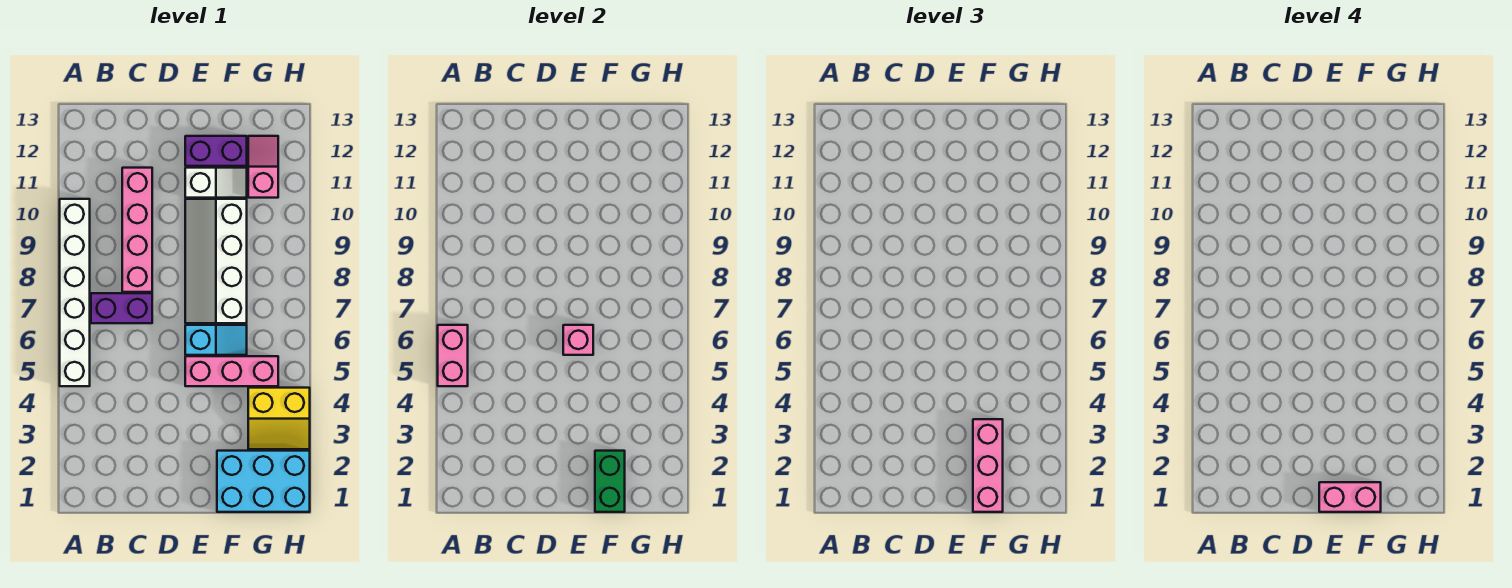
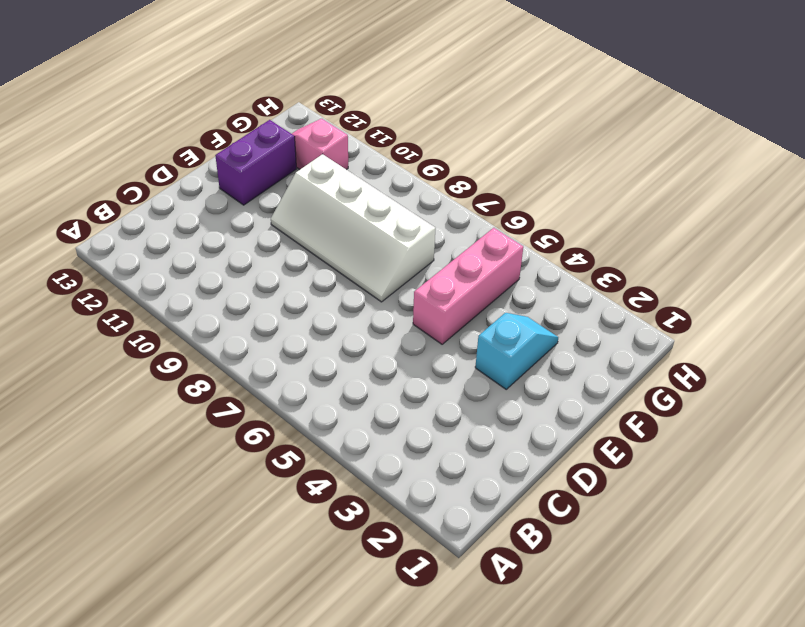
cyan 1x2 slope [475,313,558,389] -> cyan 1x2 slope moved to [185,325,247,355]
none -> white 1x6 brick [60,199,90,386]
none -> purple 1x2 brick [91,293,152,323]
none -> pink 1x4 brick [122,168,152,292]

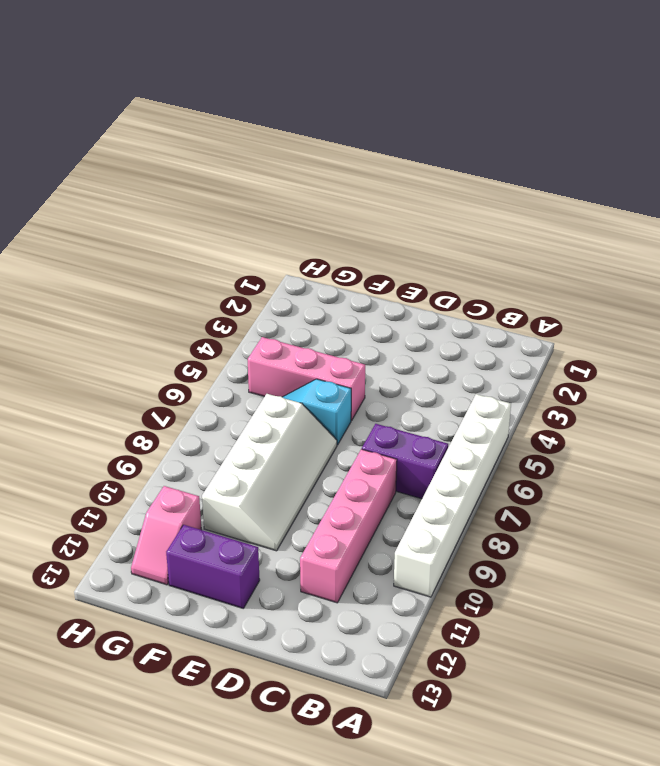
none -> white 1x2 slope [185,168,247,198]
none -> cyan 2x3 brick [217,451,310,512]
none -> yellow 2x2 slope [248,388,310,449]

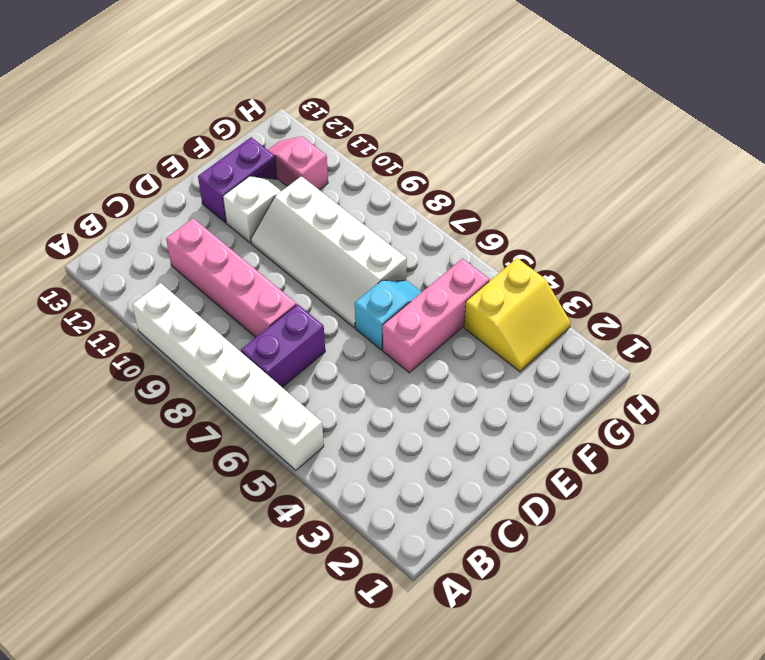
none -> cyan 2x3 brick [217,451,310,512]
none -> pink 1x2 brick [438,325,468,386]
none -> pink 1x1 brick [563,325,593,355]

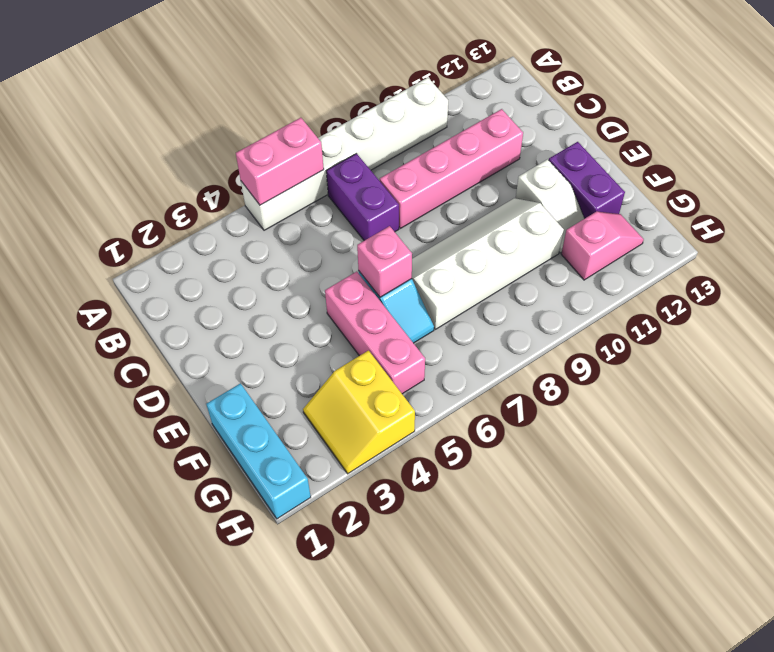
cyan 1x3 brick [206,383,311,519] -> cyan 2x3 brick [217,451,310,512]
none -> green 1x2 brick [595,451,625,512]
none -> pink 1x3 brick [973,419,1003,512]
none -> pink 1x2 brick [1319,482,1381,512]

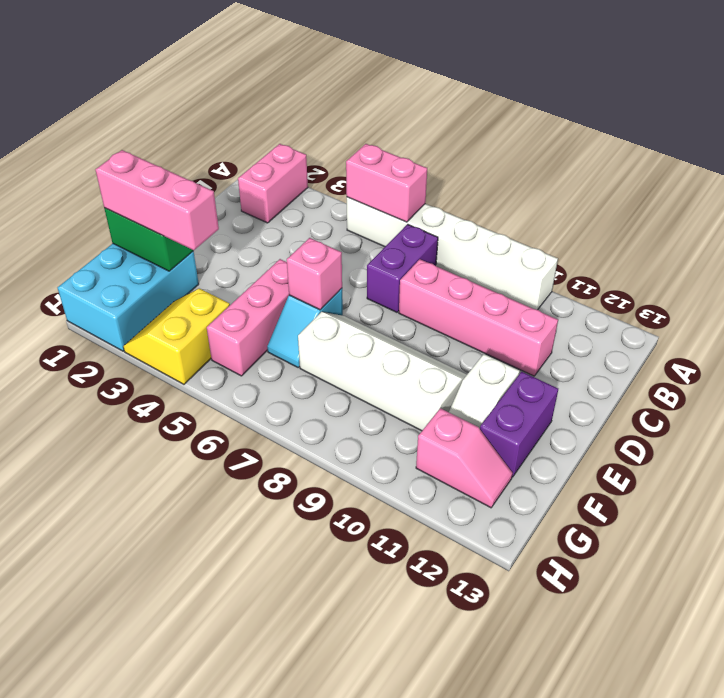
pink 1x2 brick [238,144,308,223] -> pink 1x2 brick moved to [1319,482,1381,512]

